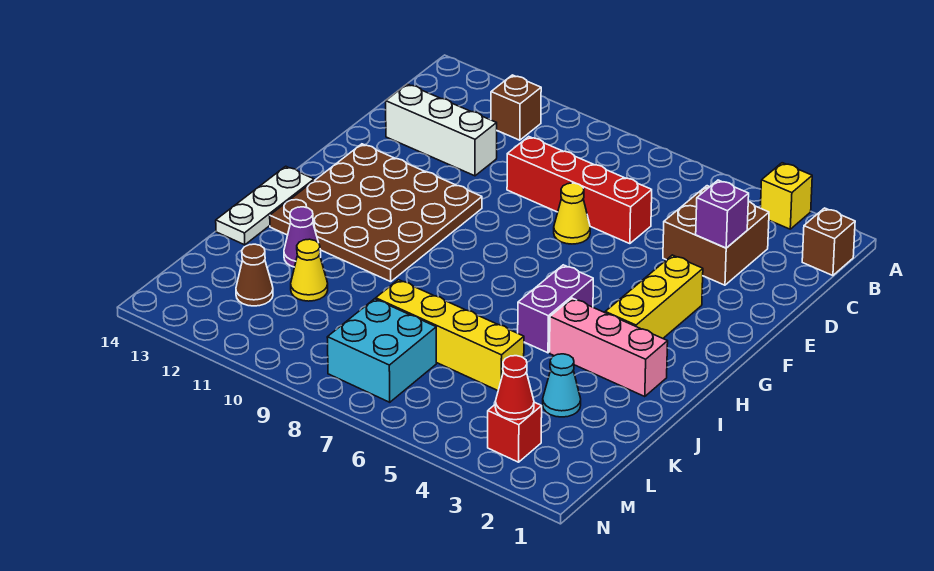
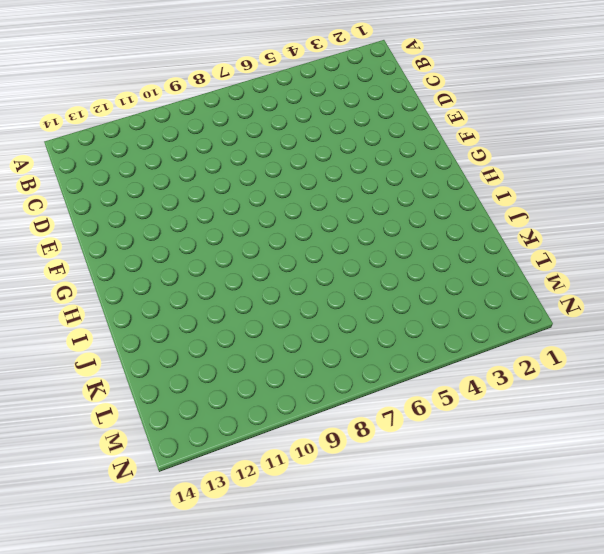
none -> yellow 1x1 brick [760,163,812,229]
none -> brown 1x1 brick [802,208,855,276]
none -> brown 1x1 brick [491,75,541,140]

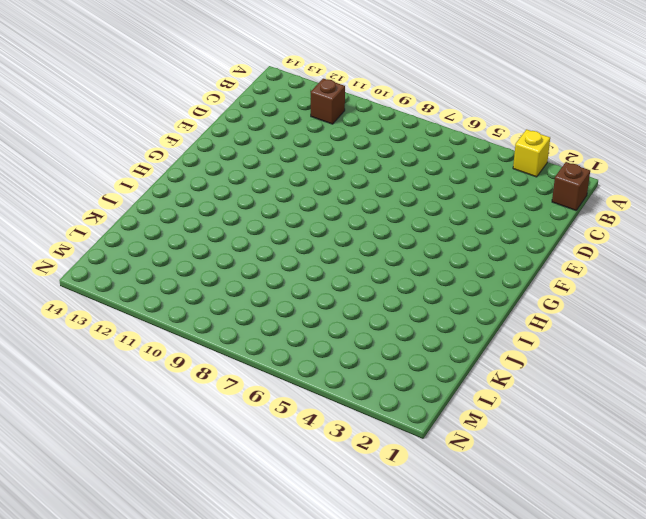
none -> brown 2x2 brick [663,186,769,285]
none -> red 1x4 brick [507,137,652,244]
none -> white 1x3 brick [386,84,497,176]

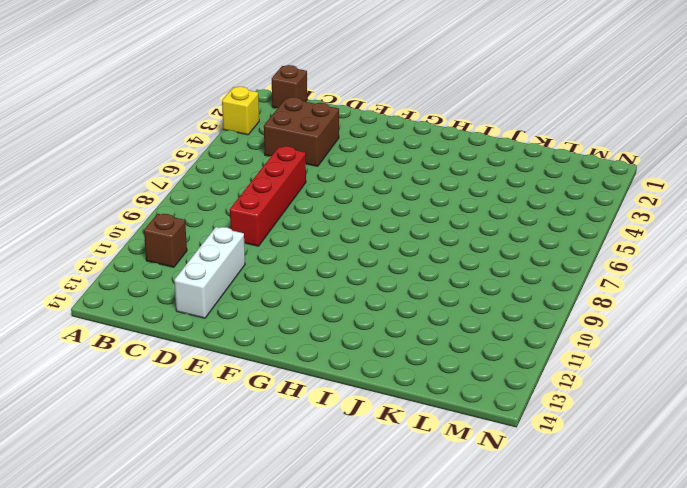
none -> yellow 1x1 cone [554,183,590,244]
none -> yellow 1x3 brick [605,255,703,338]
none -> brown 4x4 plate [270,144,482,282]

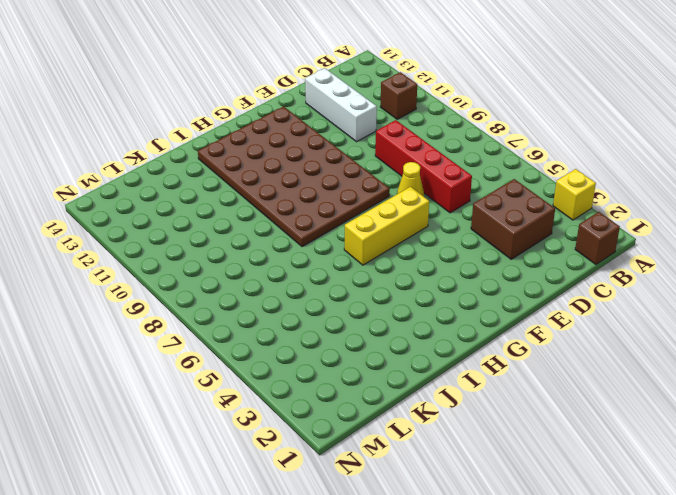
yellow 1x3 brick [344,187,429,265] -> yellow 1x3 brick moved to [605,255,703,338]
brown 4x6 plate [198,106,390,247] -> brown 4x4 plate [270,144,482,282]
none -> purple 1x2 brick [518,265,593,353]
none -> white 1x3 plate [216,166,314,245]
none -> pink 1x3 brick [550,298,668,397]

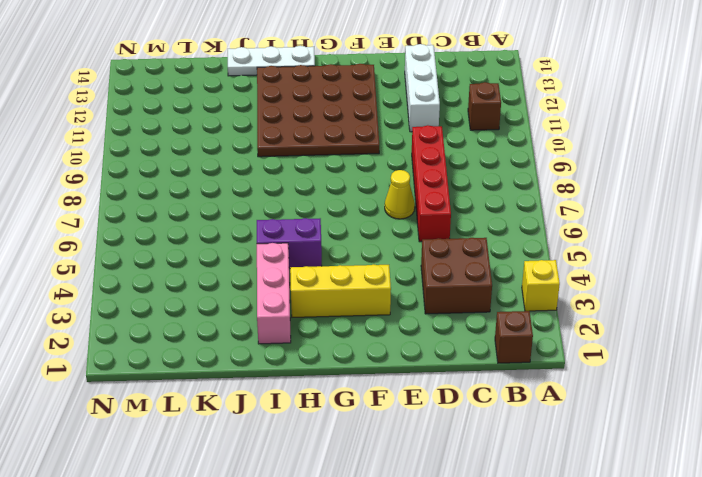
none -> purple 1x1 cone [284,207,321,267]
none -> cyan 1x1 cone [543,354,581,417]
none -> yellow 1x4 brick [376,280,524,391]

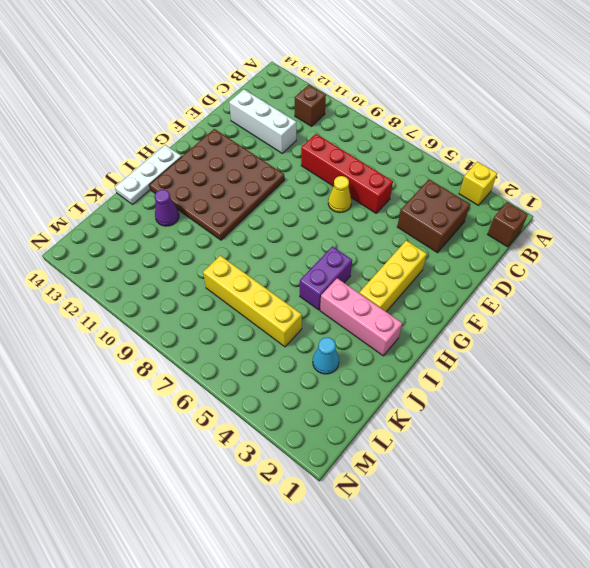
none -> yellow 1x1 cone [291,239,328,301]
none -> cyan 2x2 brick [327,299,436,402]
none -> brown 1x1 cone [236,244,273,306]

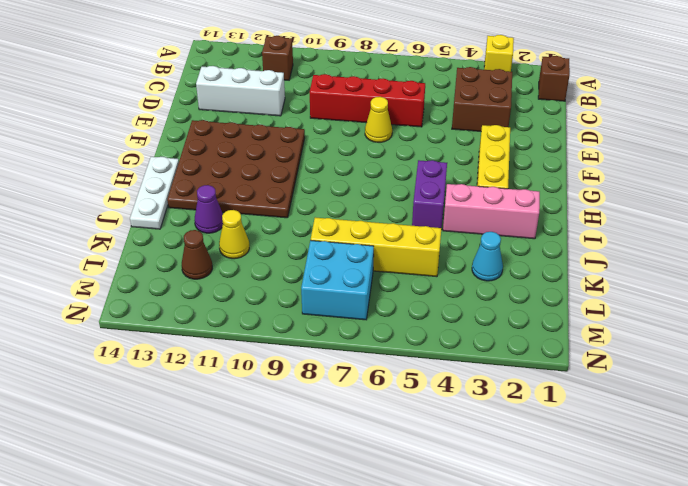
none -> red 1x1 brick [488,402,542,462]
none -> purple 1x1 brick [696,180,749,248]
none -> red 1x1 cone [495,356,534,420]

